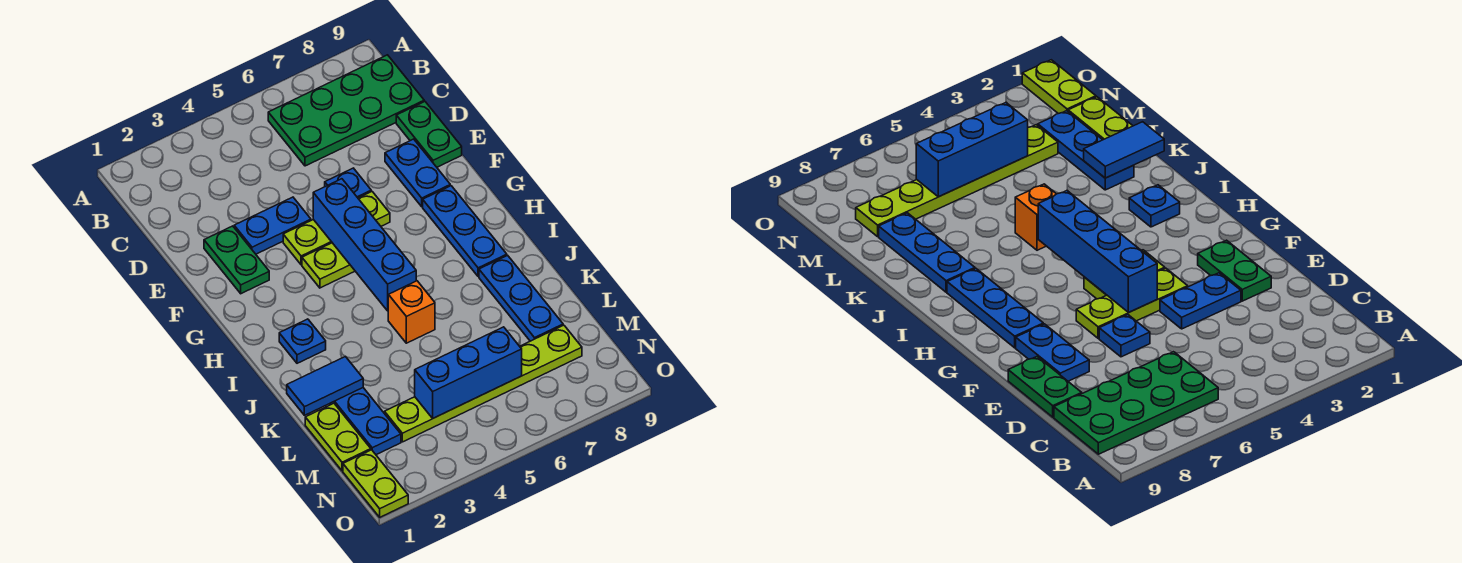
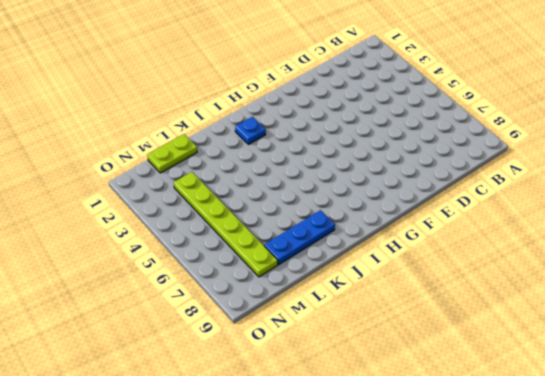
none -> green 2x4 plate [268,55,424,166]
none -> green 1x2 plate [396,101,462,167]
none -> green 1x2 plate [204,226,269,294]

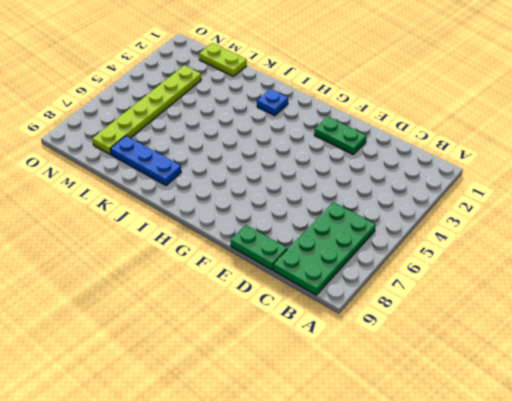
none -> blue 1x2 plate [234,197,311,254]
none -> blue 1x1 plate [325,168,371,198]
none -> blue 1x2 plate [385,139,450,207]

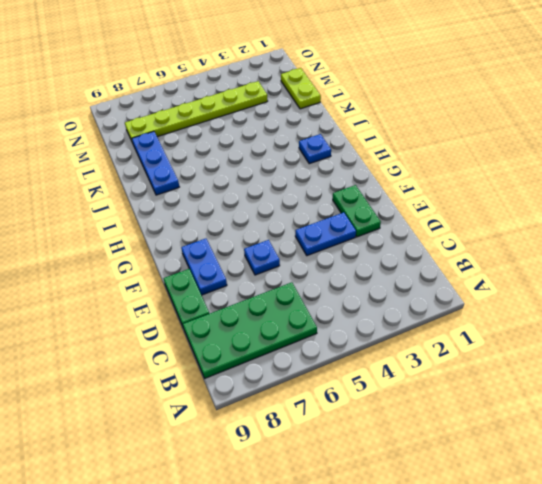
none -> lime 1x3 plate [283,191,390,265]
none -> lime 1x2 plate [302,243,355,288]
none -> blue 1x3 plate [423,186,507,277]

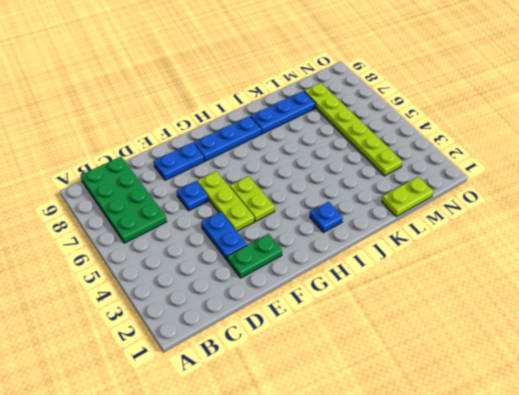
none -> green 1x2 plate [396,101,462,167]
none -> orange 1x1 brick [388,281,435,343]
none -> blue 1x3 plate [330,388,401,455]

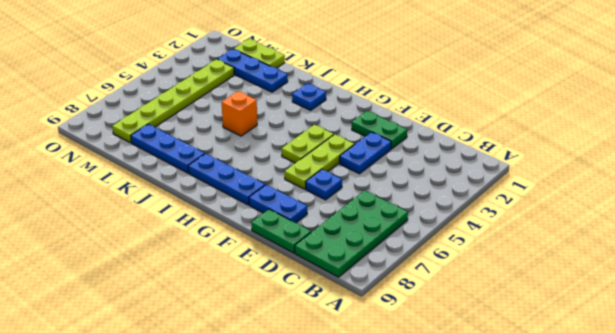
none -> lime 1x2 plate [343,450,408,517]
none -> blue 1x4 brick [313,179,416,311]
none -> blue 1x2 tile [287,356,363,415]

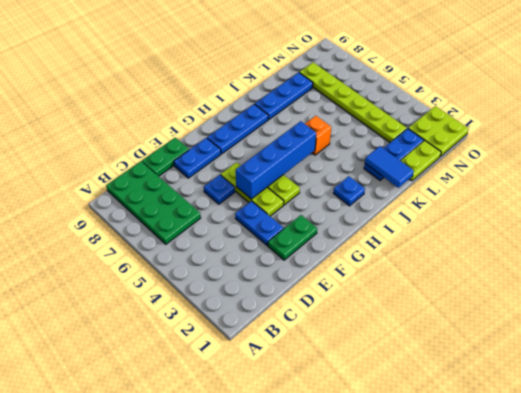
lime 2x2 plate [408,106,469,157] -> lime 1x2 plate [343,450,408,517]
none -> blue 1x3 brick [415,327,522,418]

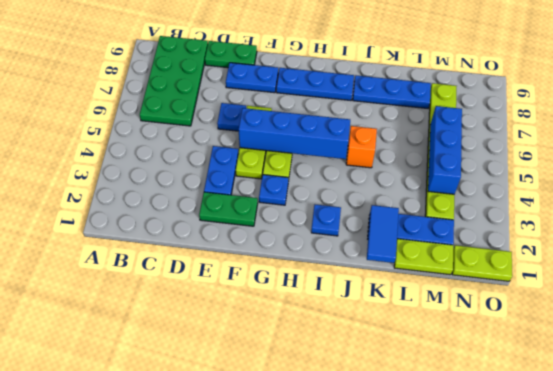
blue 1x1 plate [259,175,289,205] -> none

